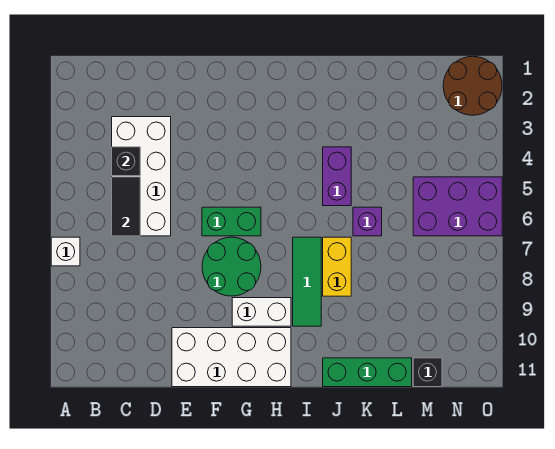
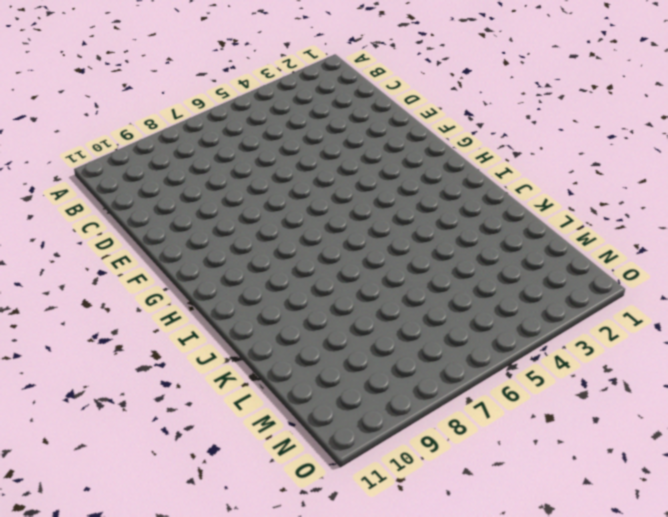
none -> white 1x1 brick [51,237,80,266]
none -> white 2x4 brick [112,117,171,236]
none -> white 2x4 brick [172,328,291,387]

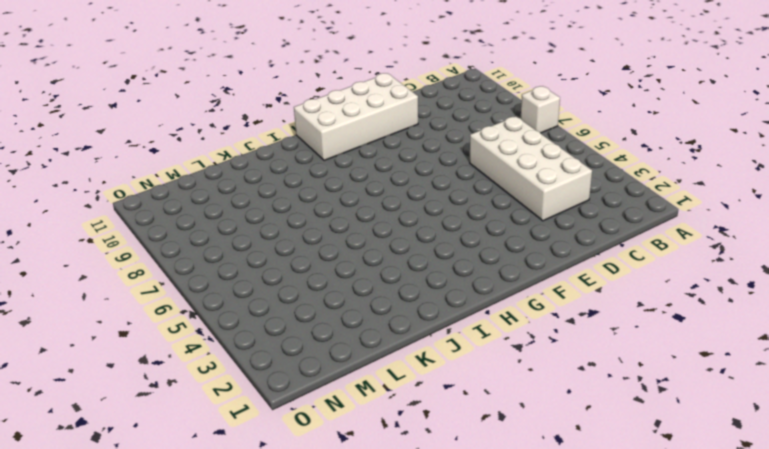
none -> green 1x2 brick [202,207,261,236]
none -> green 2x2 round brick [202,237,261,296]
none -> white 1x2 brick [232,298,291,326]

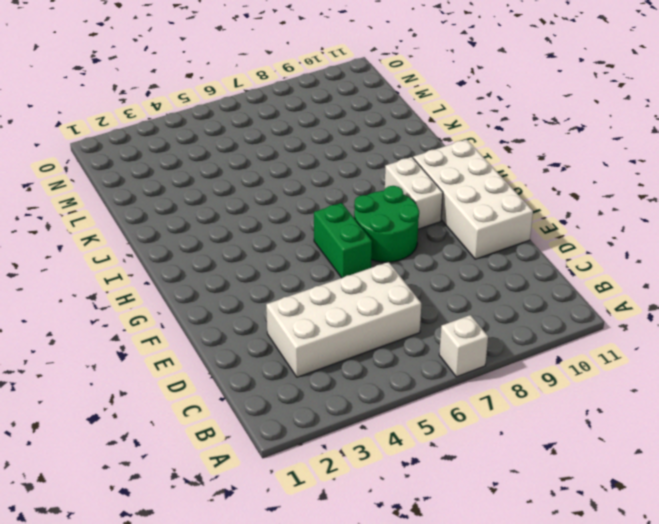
none -> green 1x3 tile [293,237,321,326]
none -> purple 1x2 brick [323,147,351,206]
none -> yellow 1x2 brick [323,237,351,296]

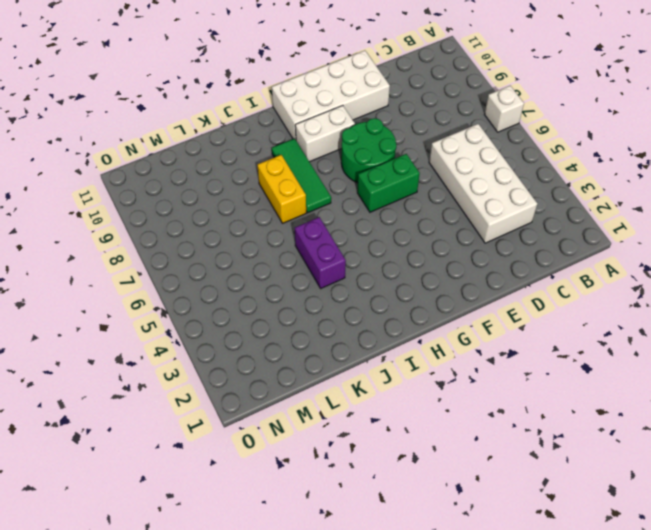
none -> green 1x3 brick [323,358,412,387]
none -> purple 1x1 brick [353,207,382,236]
none -> purple 2x3 brick [413,177,502,236]

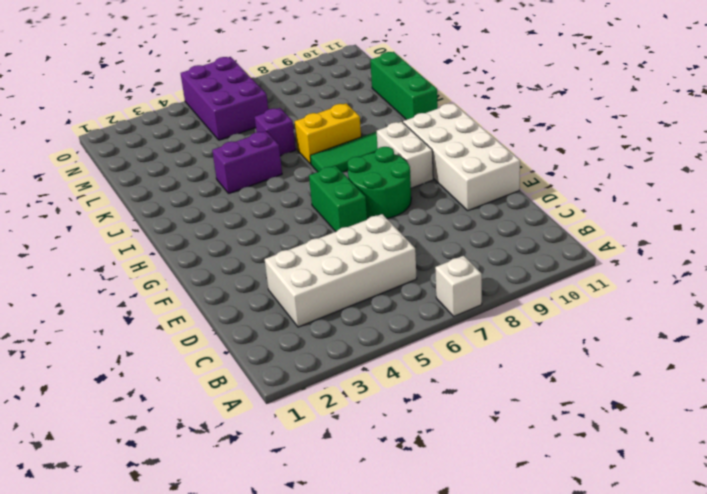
none -> black 1x1 brick [413,358,442,387]
none -> brown 2x2 round brick [443,56,502,115]
none -> black 1x1 brick [112,147,140,176]

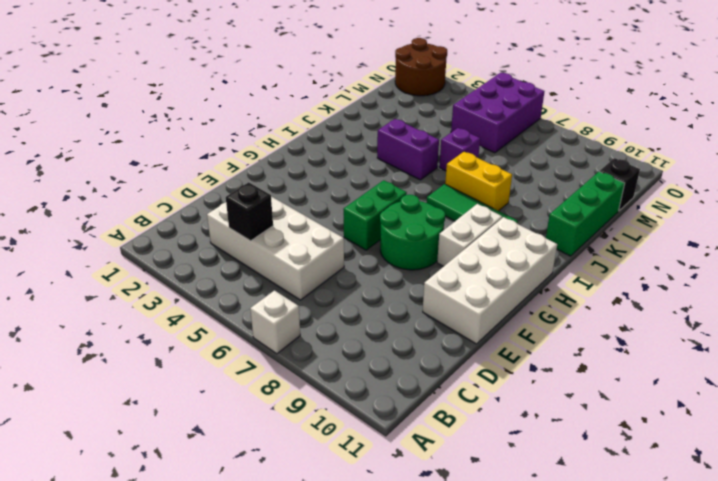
none -> black 1x2 tile [112,177,140,236]

